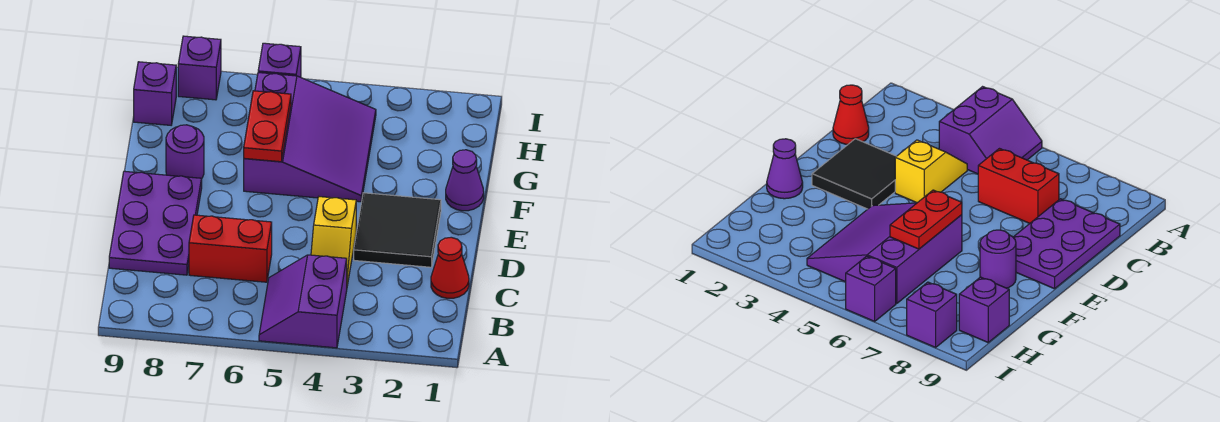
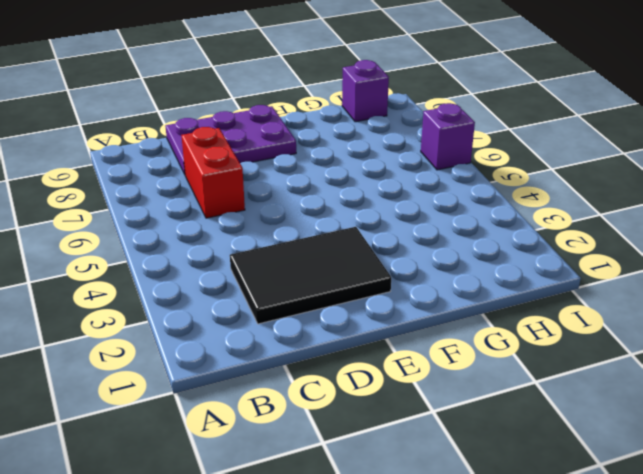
black 2x3 tile [230,227,391,324] -> black 2x2 tile [354,193,441,267]
none -> purple 2x2 slope [259,255,347,348]
none -> red 1x1 cone [431,237,469,298]
none -> yellow 1x2 slope [311,197,356,286]

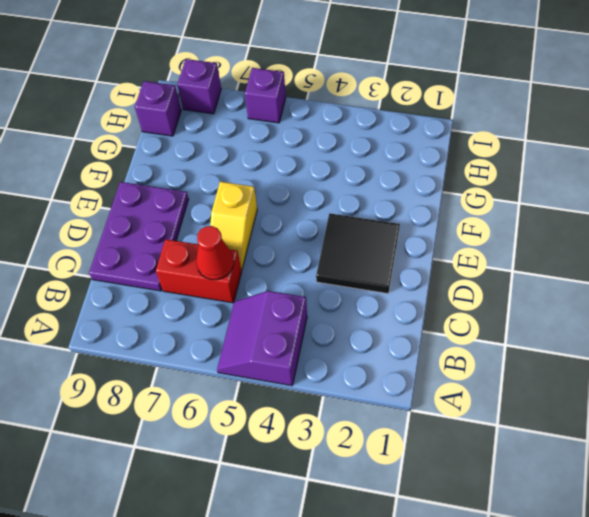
red 1x1 cone [196,226,234,280] -> red 1x1 cone moved to [431,237,469,298]
yellow 1x2 slope [210,181,257,270] -> yellow 1x2 slope moved to [311,197,356,286]
none -> purple 1x1 cone [446,150,484,211]
none -> purple 3x3 slope [244,73,376,202]
none -> purple 1x1 round brick [166,125,204,179]

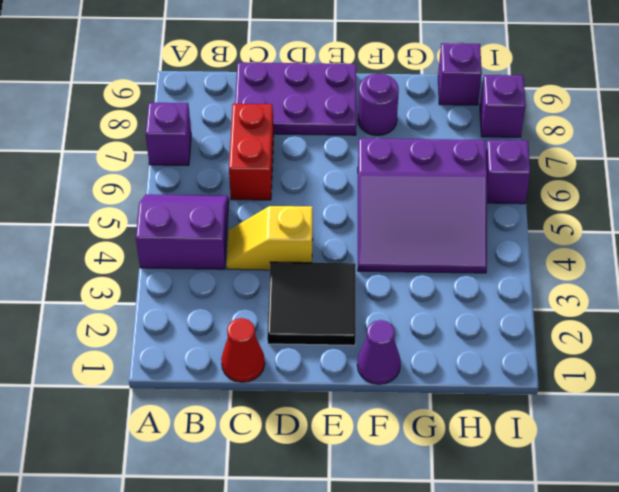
purple 1x1 brick [146,103,191,166] -> none
none -> red 1x2 plate [244,91,291,162]

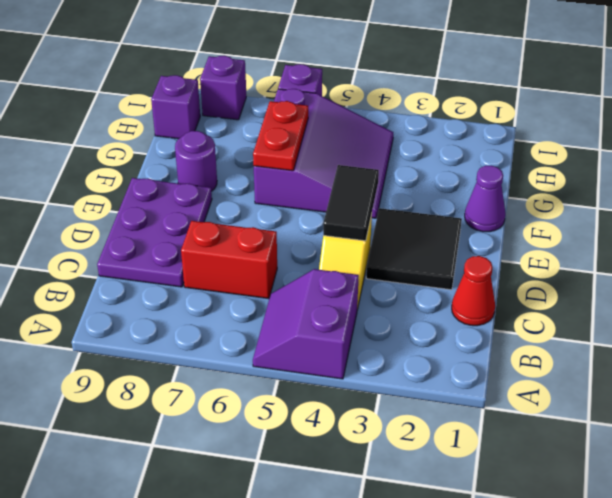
black 1x2 tile [323,165,379,241] -> none

